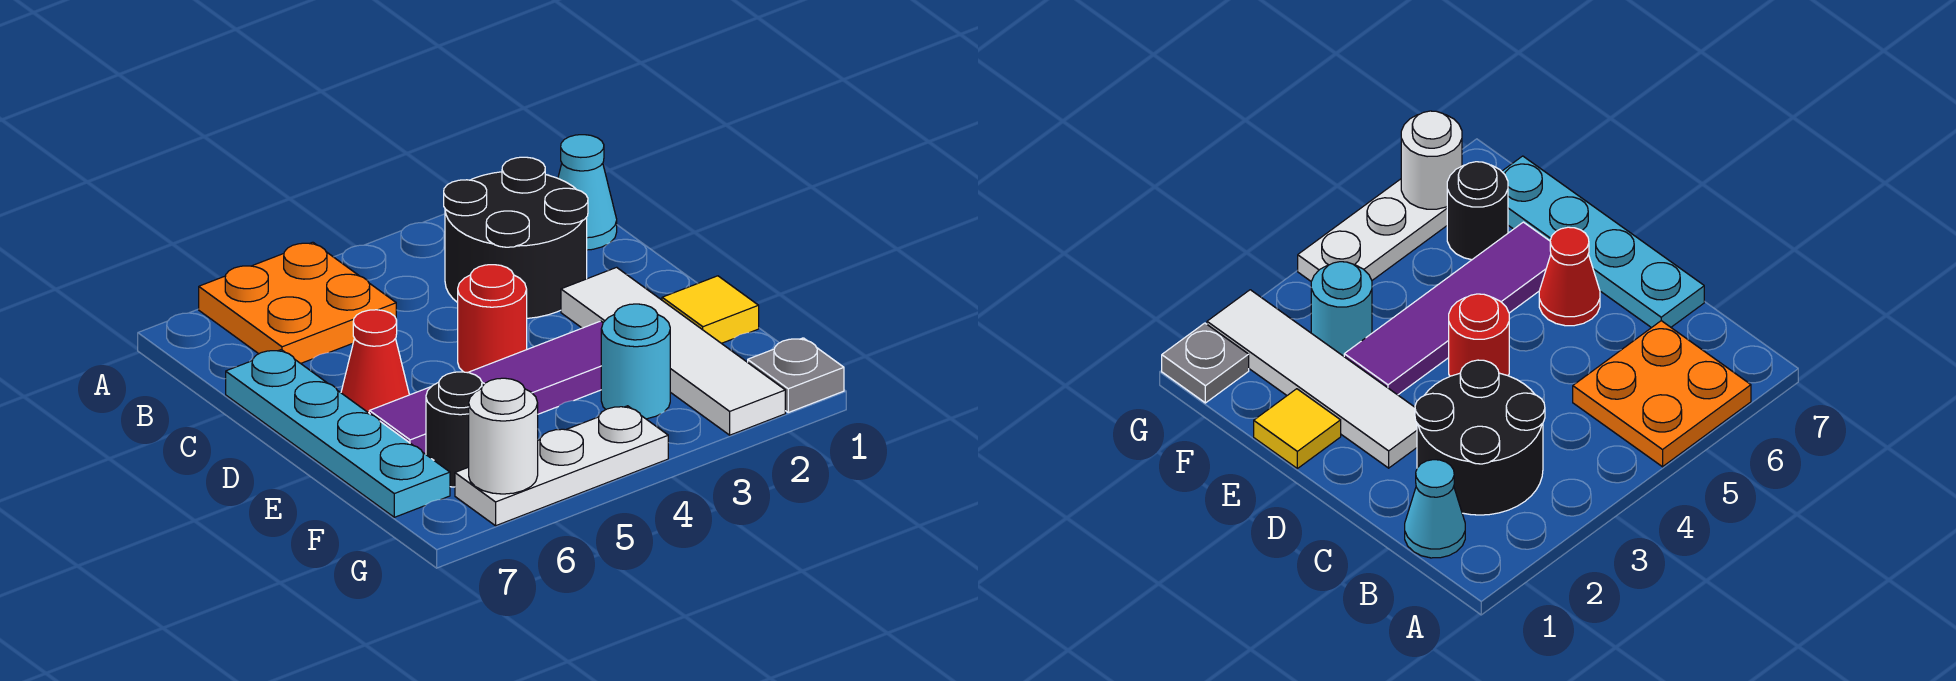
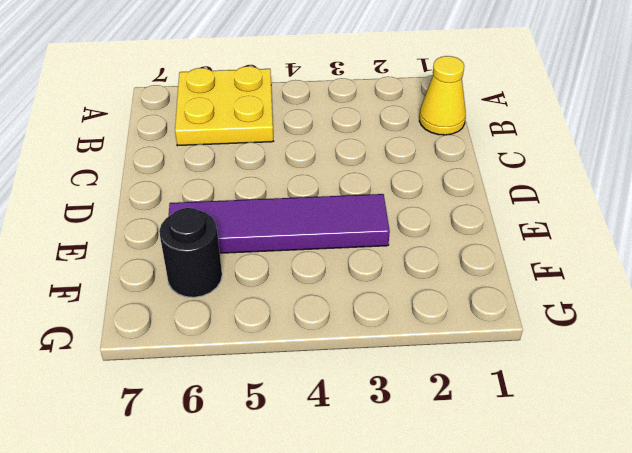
yellow 2x2 plate [175,66,273,146] -> orange 2x2 plate [199,242,396,363]
yellow 1x1 cone [419,56,466,135] -> cyan 1x1 cone [558,135,617,250]
none -> black 2x2 round brick [444,157,588,318]
none -> cyan 1x4 plate [226,350,450,517]
none -> white 1x4 tile [561,267,785,435]

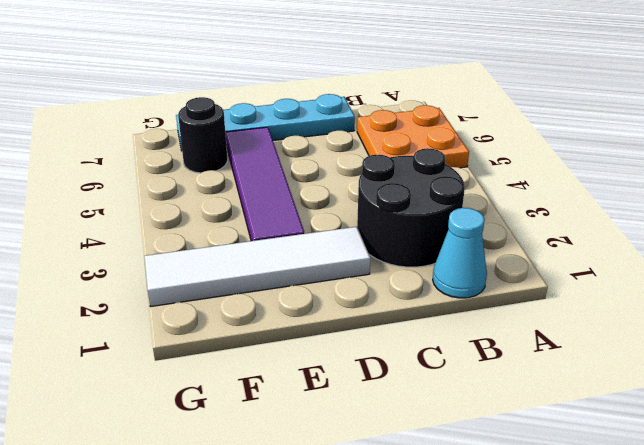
none -> red 1x1 round brick [458,265,527,373]
none -> red 1x1 cone [341,310,409,413]
none -> yellow 1x1 tile [662,276,759,343]

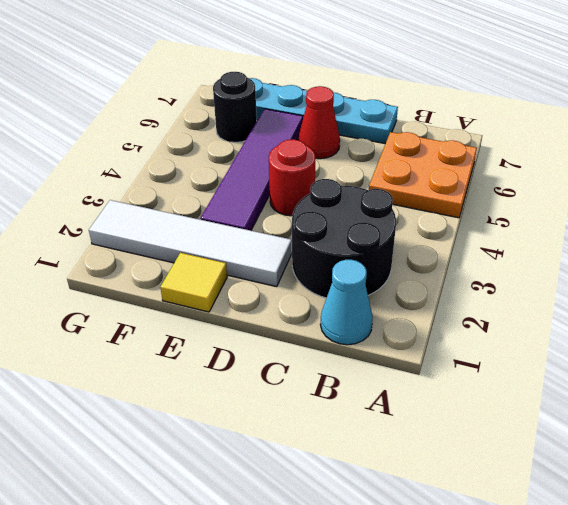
none -> cyan 1x1 round brick [601,304,670,419]
none -> grey 1x1 plate [748,338,844,412]
none -> white 1x3 plate [455,406,668,526]

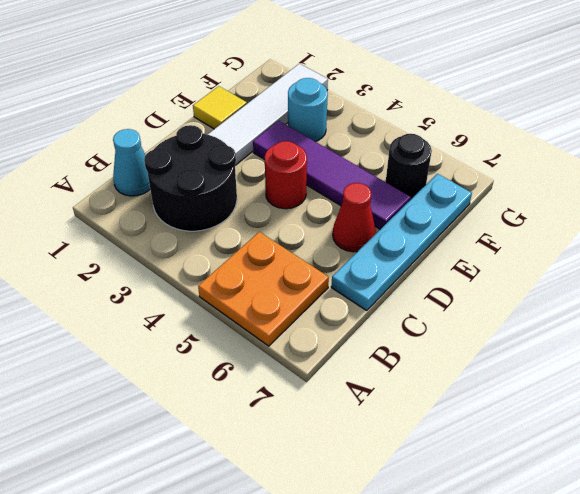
none -> grey 1x1 plate [748,338,844,412]
none -> white 1x3 plate [455,406,668,526]
none -> white 1x1 round brick [469,378,538,494]

